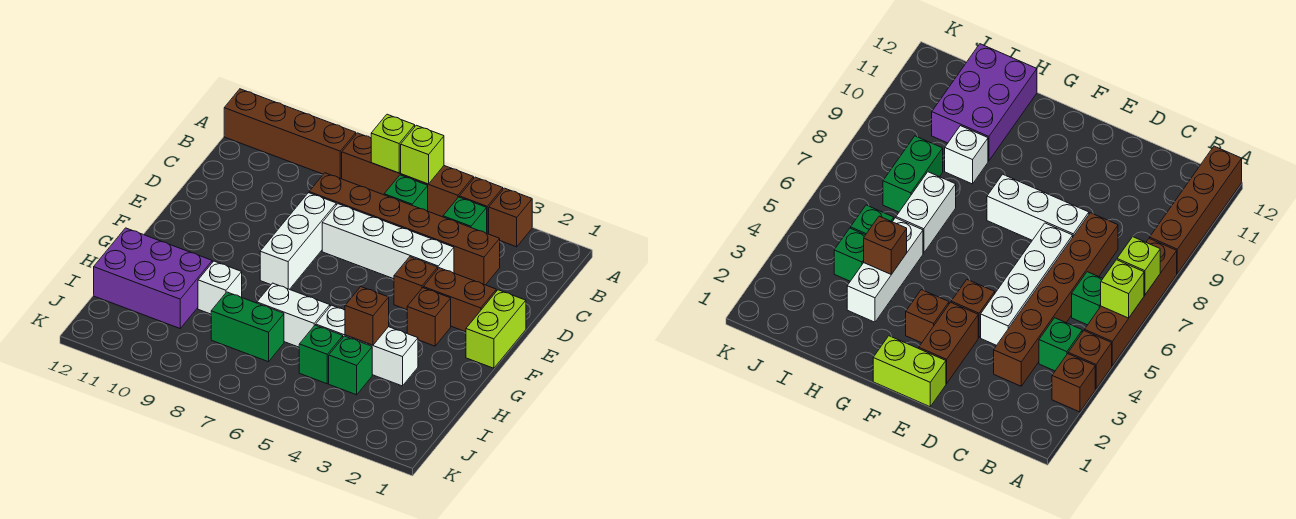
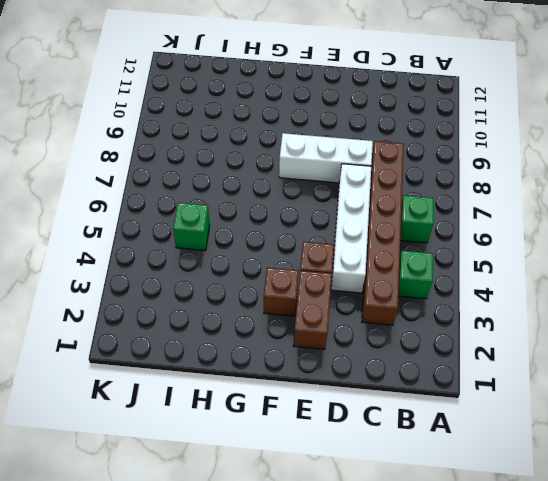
none -> brown 1x1 brick [489,188,532,247]
none -> brown 1x1 brick [459,177,503,234]
none -> brown 1x4 brick [342,133,474,217]

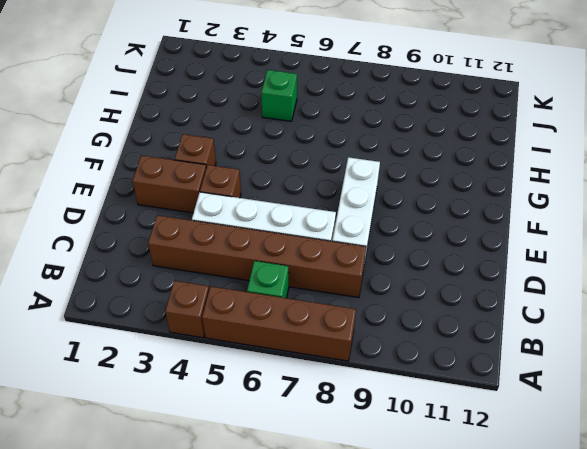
none -> brown 1x1 brick [489,188,532,247]
none -> brown 1x4 brick [224,89,356,179]
none -> green 1x1 brick [443,197,487,233]

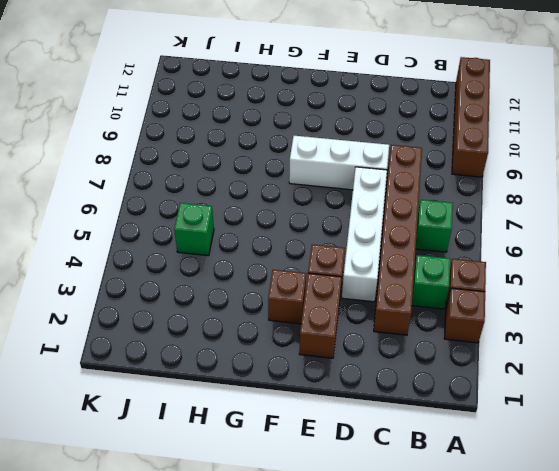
none -> brown 1x4 brick [342,133,474,217]
none -> lime 1x2 brick [466,290,526,368]
none -> white 1x3 brick [316,305,418,386]

